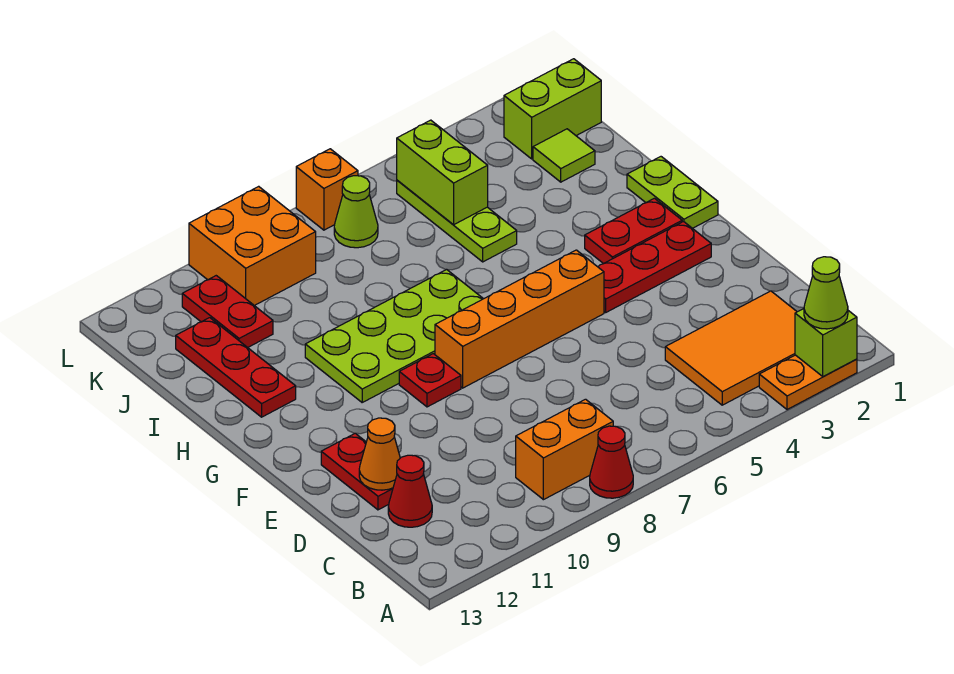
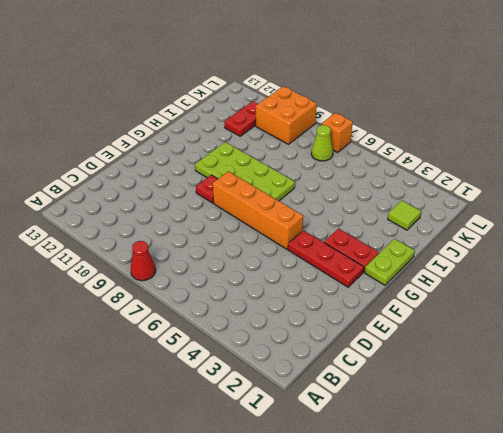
none -> orange 1x2 plate [759,355,857,410]
none -> orange 2x3 tile [665,291,797,405]
none -> orange 1x2 brick [516,399,613,500]

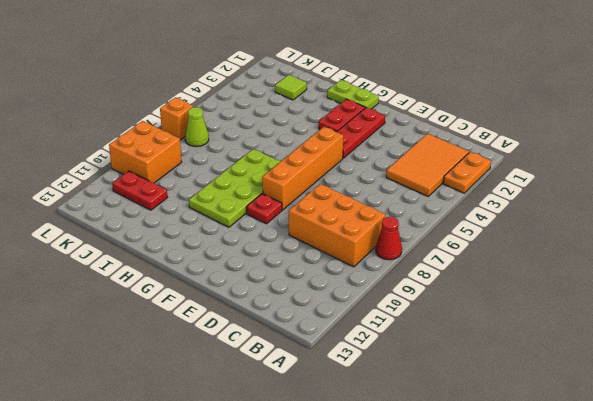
orange 2x3 brick [289,184,385,267] -> orange 1x2 brick [516,399,613,500]
none -> red 1x1 cone [388,455,432,527]
none -> red 1x2 plate [321,433,393,510]
none -> red 1x3 plate [176,318,296,417]

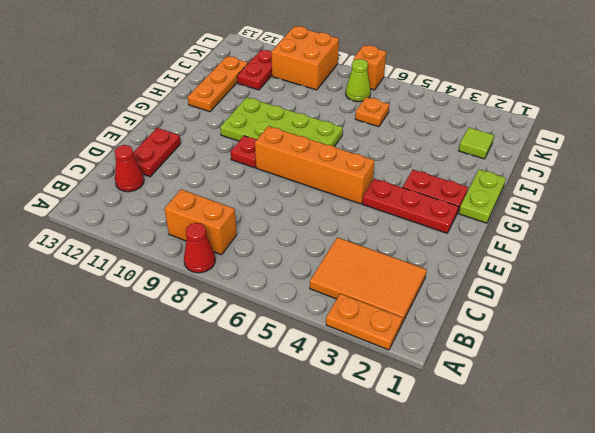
orange 1x3 plate [188,56,248,112] -> red 1x3 plate [176,318,296,417]
orange 1x1 plate [355,97,389,127] -> none
none -> lime 1x3 plate [397,180,517,262]
none -> lime 1x2 brick [504,59,601,159]
none -> lime 1x1 brick [795,309,857,376]

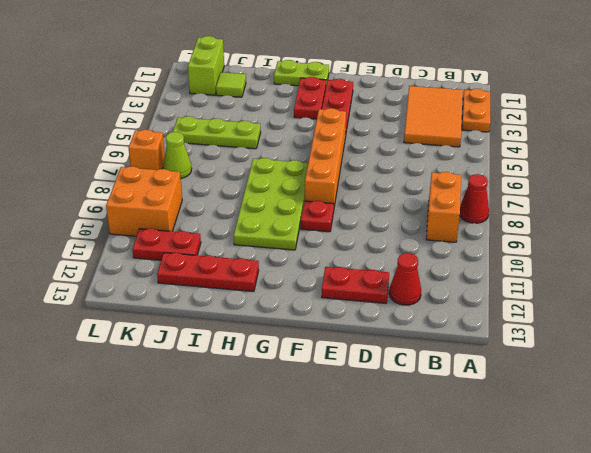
none -> lime 1x1 brick [795,309,857,376]
none -> orange 1x1 cone [359,418,400,490]
none -> lime 1x2 brick [397,120,488,225]

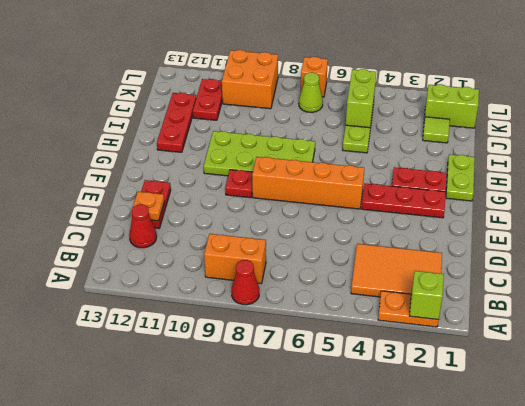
orange 1x1 plate [133,192,164,221] -> orange 1x1 cone [359,418,400,490]
none -> lime 1x1 cone [804,257,848,329]

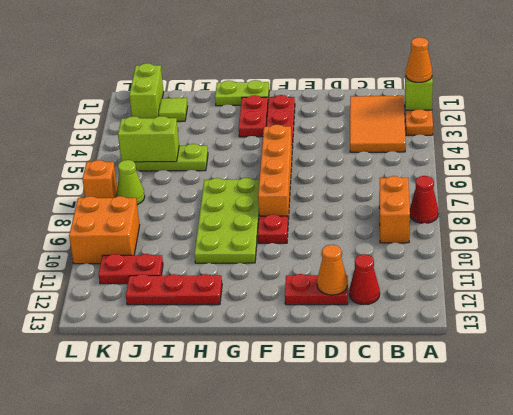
orange 1x1 cone [405,37,432,82] -> lime 1x1 cone [804,257,848,329]

